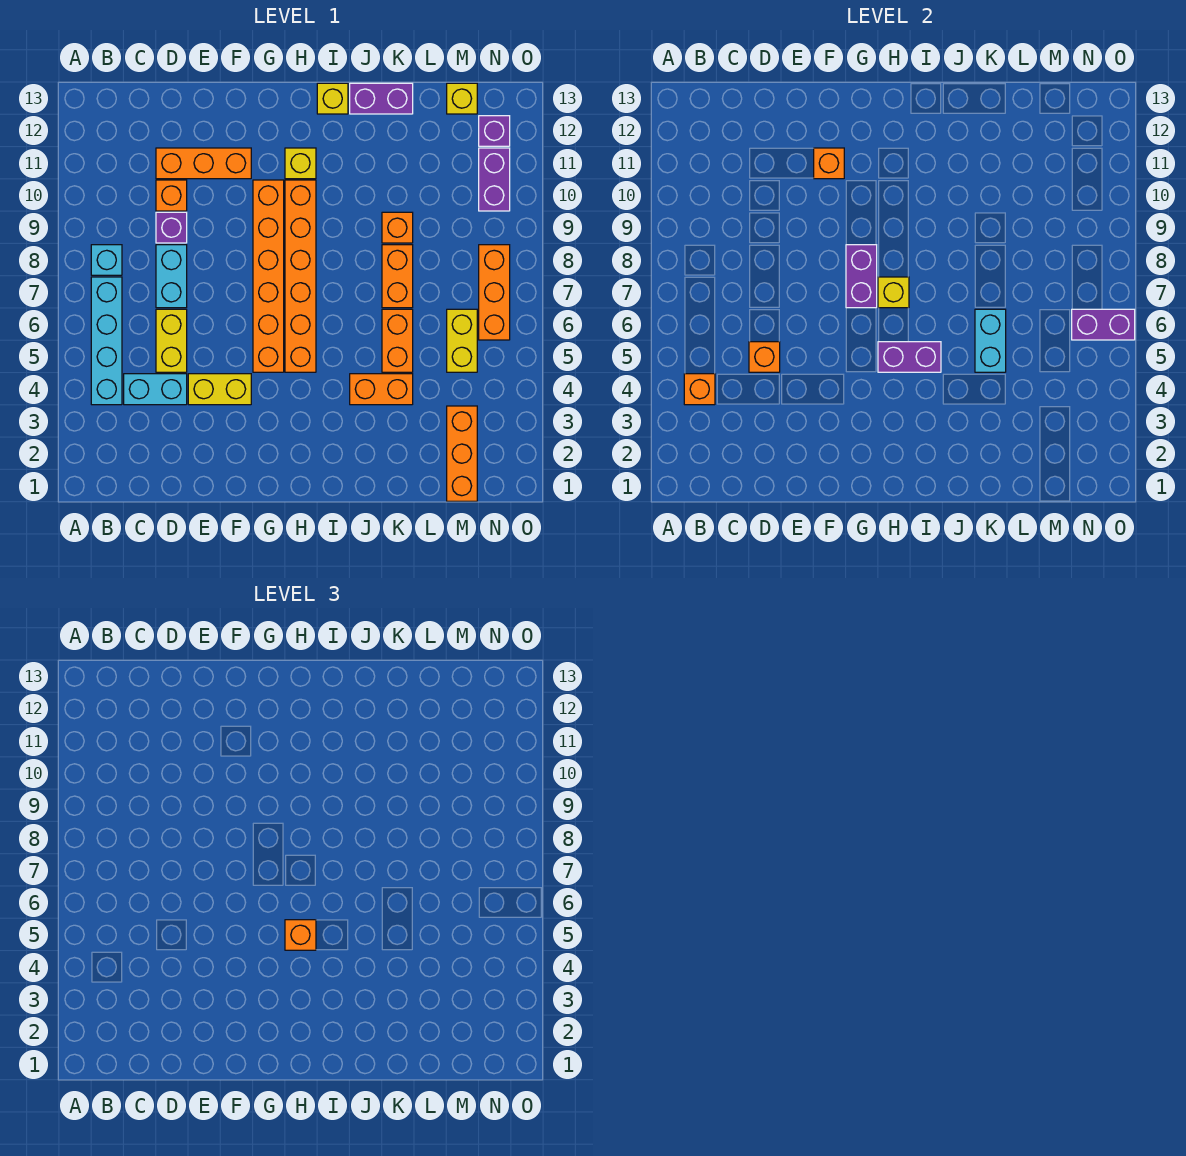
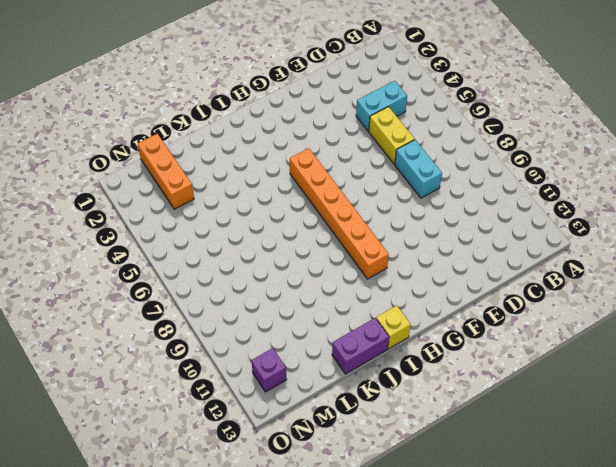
none -> cyan 1x4 brick [91,277,122,405]
none -> cyan 1x1 brick [91,245,122,275]
none -> purple 1x1 brick [156,212,187,243]
none -> orange 1x1 brick [156,180,187,211]

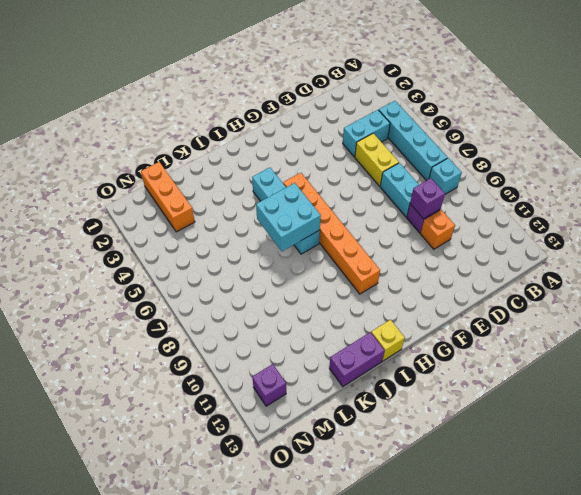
purple 1x1 brick [410,178,445,219] -> none
cyan 1x4 brick [252,168,320,254] -> none
cyan 2x2 brick [256,183,321,251] -> none
none -> orange 1x3 brick [156,148,251,179]
none -> yellow 1x2 brick [188,374,251,405]
none -> orange 1x6 brick [253,180,284,372]
none -> yellow 1x1 brick [285,148,316,179]

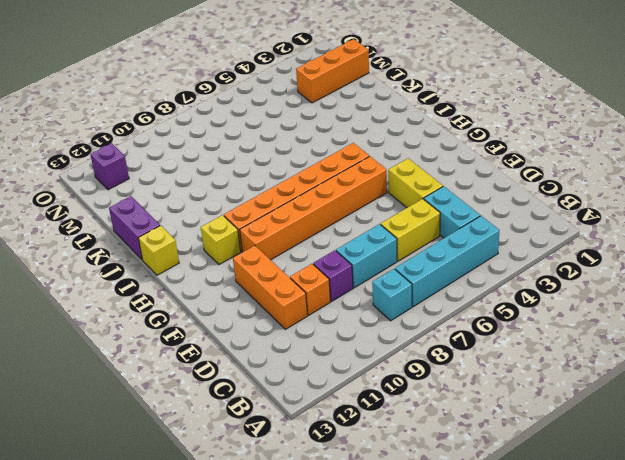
none -> orange 1x2 brick [350,374,413,405]
none -> orange 1x2 brick [382,309,413,372]
none -> orange 1x2 brick [382,245,413,308]
none -> orange 1x1 brick [382,212,413,243]

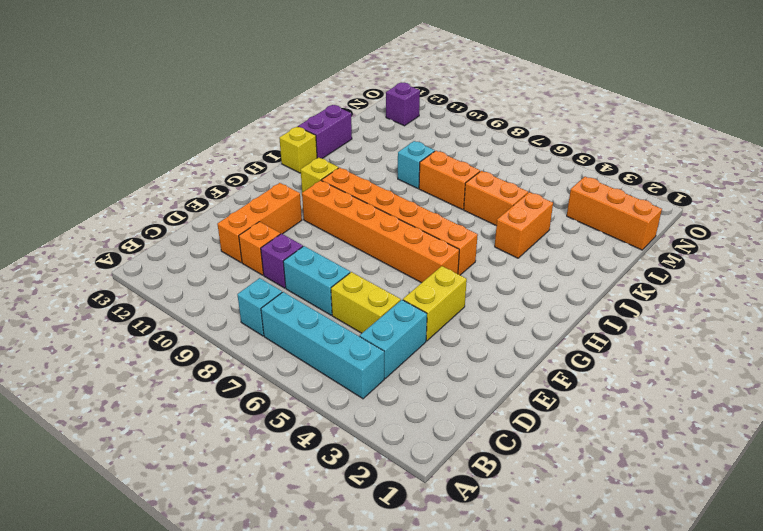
cyan 1x1 brick [398,141,435,188] -> orange 1x1 brick [382,212,413,243]
none -> yellow 1x2 brick [447,309,477,372]
none -> yellow 1x1 brick [447,83,477,114]
none -> orange 1x3 brick [479,245,510,340]
none -> purple 1x2 brick [479,148,510,211]

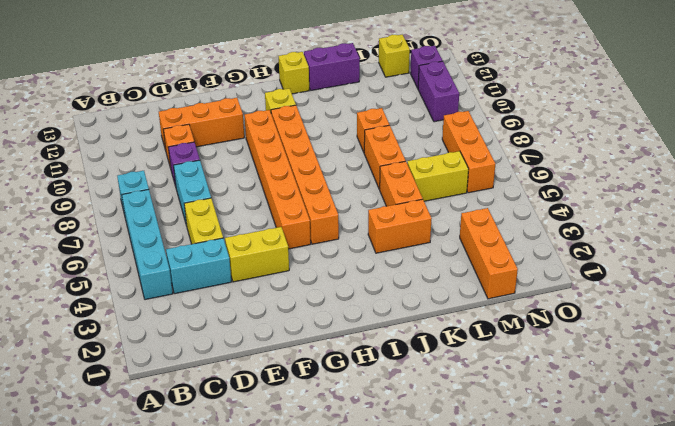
yellow 1x2 brick [407,151,468,201] -> yellow 1x2 brick turned to [447,309,477,372]
none -> orange 1x1 brick [684,374,715,405]
none -> orange 1x1 brick [749,342,780,372]
none -> orange 1x1 brick [814,148,844,179]
none -> purple 1x2 brick [846,245,877,308]

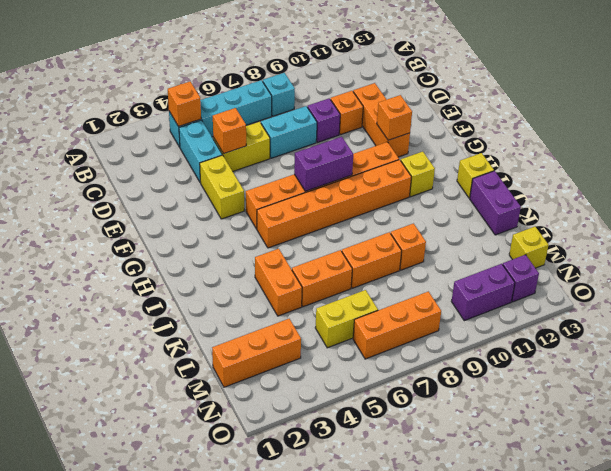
none -> purple 1x2 brick [878,342,941,372]
none -> yellow 1x1 brick [878,277,909,308]
none -> cyan 1x2 brick [975,309,1006,372]
none -> purple 1x2 brick [1072,309,1135,340]

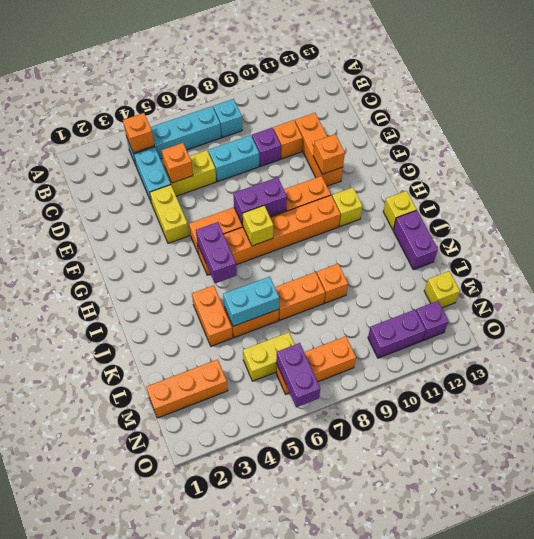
none -> orange 1x1 brick [285,920,316,950]

